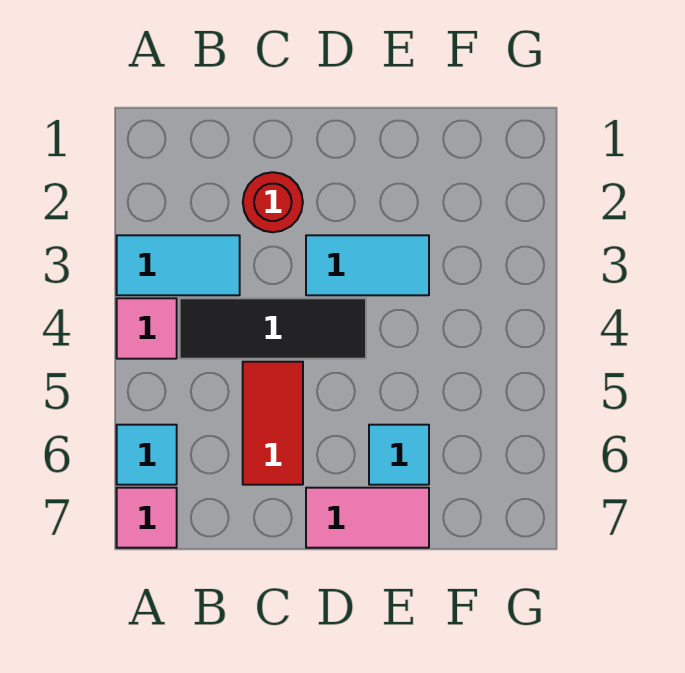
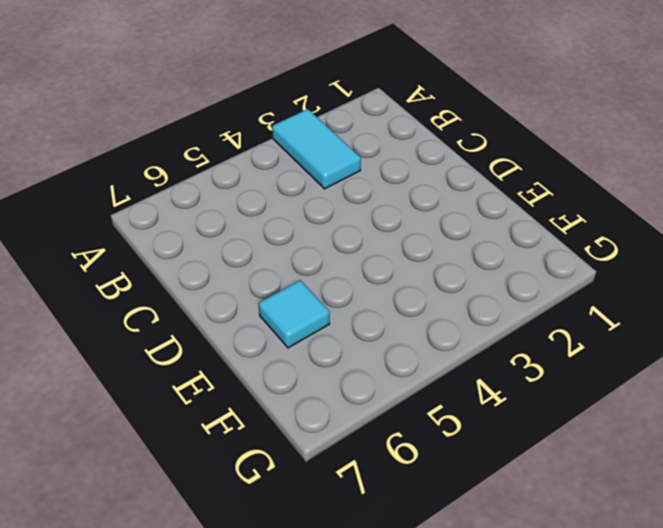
none -> pink 1x1 tile [117,298,177,359]
none -> cyan 1x1 tile [117,425,177,485]

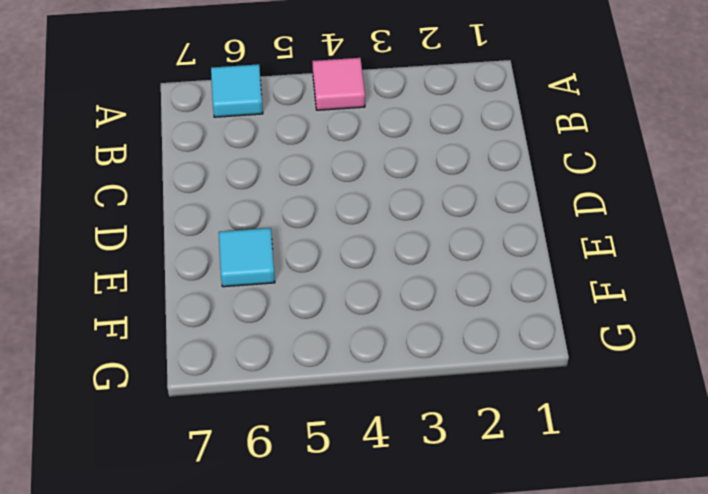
none -> cyan 1x2 tile [117,235,240,295]
none -> pink 1x1 tile [117,488,177,548]

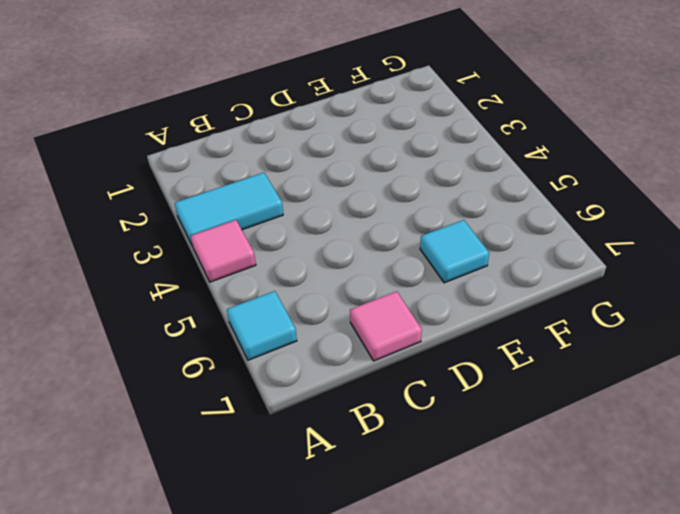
pink 1x1 tile [350,291,422,361] -> pink 1x1 tile moved to [117,488,177,548]
none -> black 1x3 tile [180,298,366,359]
none -> red 1x1 round brick [243,172,303,232]

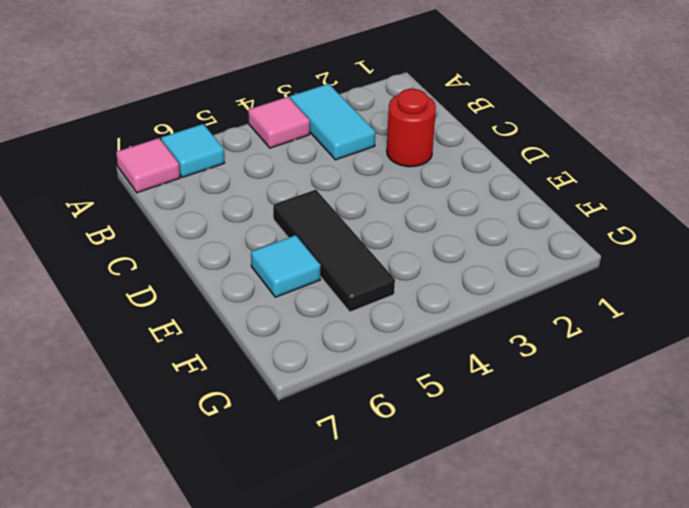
black 1x3 tile [273,190,395,312] -> black 1x3 tile moved to [180,298,366,359]
none -> red 1x2 tile [243,362,303,485]
none -> cyan 1x2 tile [306,235,429,295]

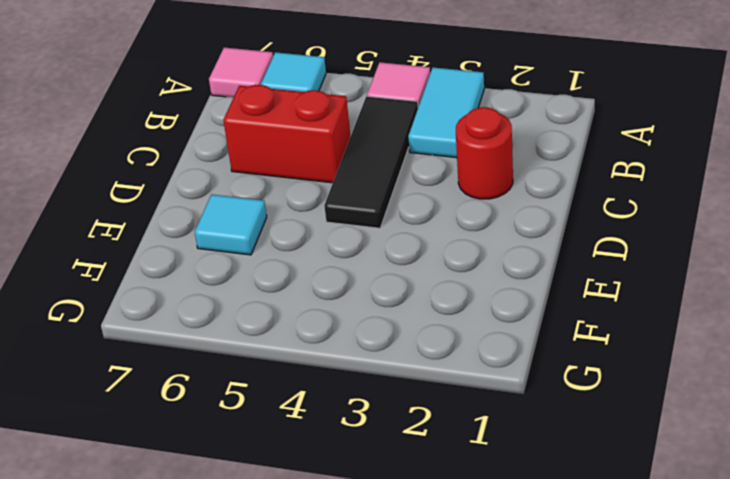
red 1x2 brick [224,85,350,183] -> red 1x2 tile [243,362,303,485]
none -> cyan 1x2 tile [306,235,429,295]
none -> pink 1x2 tile [306,488,429,548]

